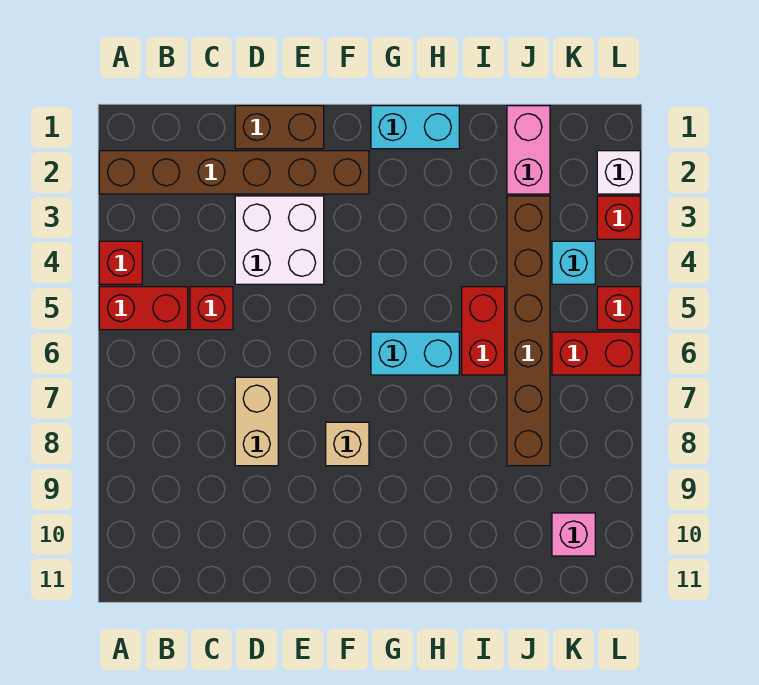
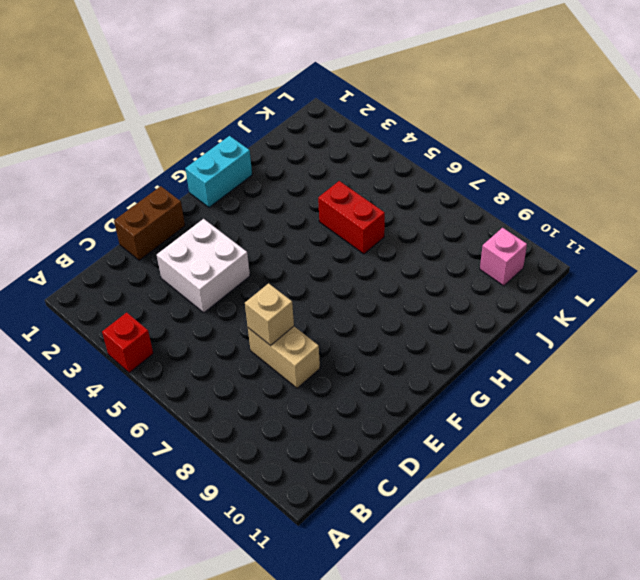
tan 1x1 brick [245,283,294,346] -> tan 1x1 brick moved to [326,422,369,466]
none -> brown 1x6 brick [99,151,369,194]
none -> red 1x2 brick [99,287,188,330]
none -> red 1x1 brick [190,287,233,330]

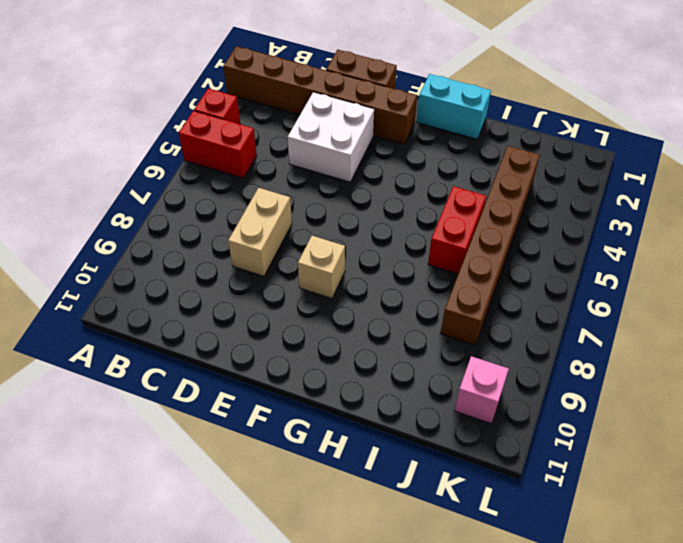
none -> red 1x1 brick [190,287,233,330]
none -> cyan 1x2 brick [371,332,459,375]
none -> pink 1x2 brick [507,106,550,194]

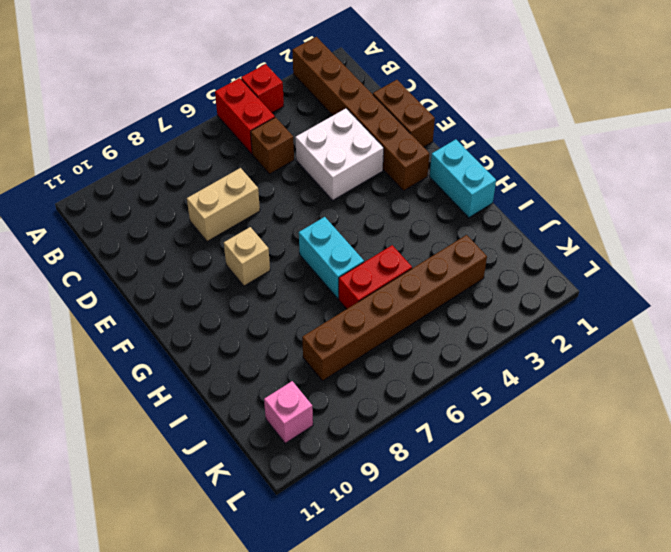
brown 1x1 brick [251,117,294,174] -> red 1x1 brick [190,287,233,330]
none -> pink 1x2 brick [507,106,550,194]
none -> cyan 1x1 brick [552,241,595,284]
none -> red 1x2 brick [552,332,640,375]

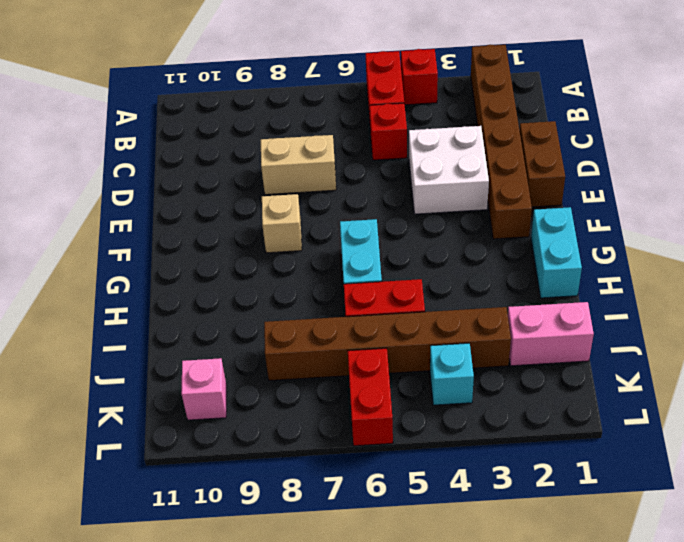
none -> white 1x1 brick [597,151,640,194]
none -> red 1x1 brick [597,196,640,239]
none -> red 1x1 brick [597,287,640,330]

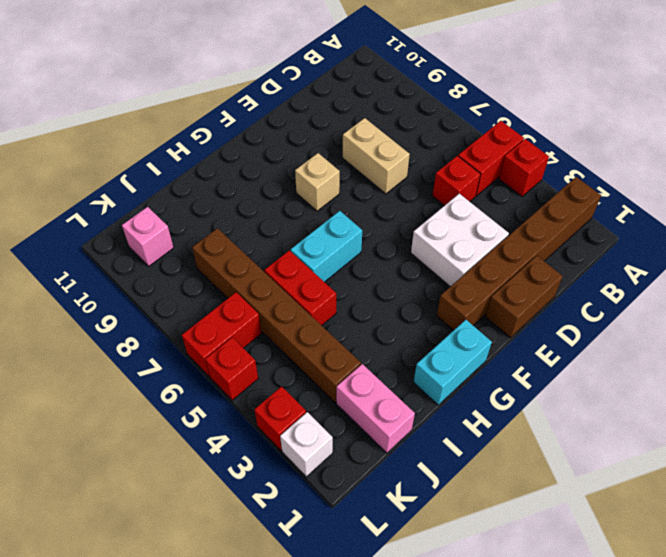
none -> cyan 1x1 brick [552,241,595,284]

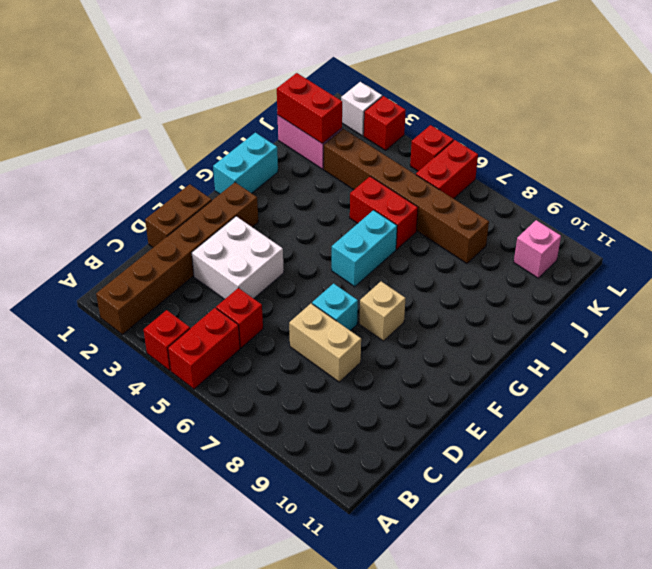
cyan 1x1 brick [312,284,358,331] -> cyan 1x1 brick moved to [552,241,595,284]
red 1x2 brick [277,73,342,144] -> none

